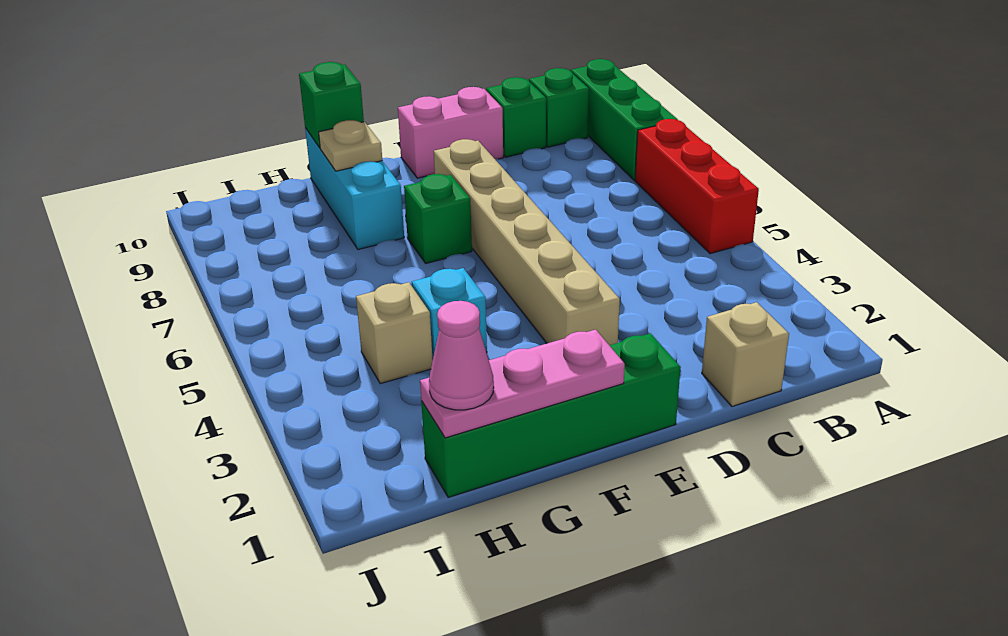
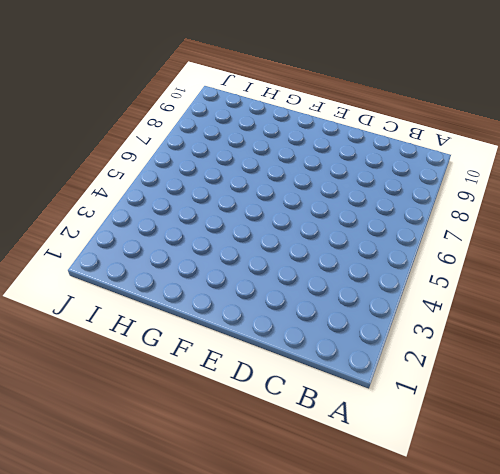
none -> red 1x3 brick [635,119,759,254]
none -> green 1x3 brick [571,59,678,180]
none -> green 1x1 brick [529,68,589,147]

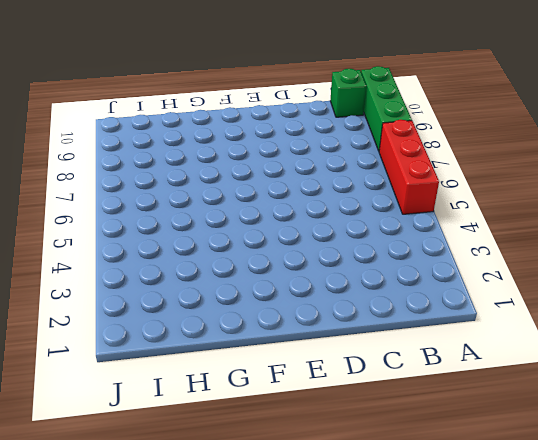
none -> tan 1x1 brick [702,302,789,406]
none -> green 1x1 brick [486,77,546,157]
none -> pink 1x2 brick [398,87,503,178]

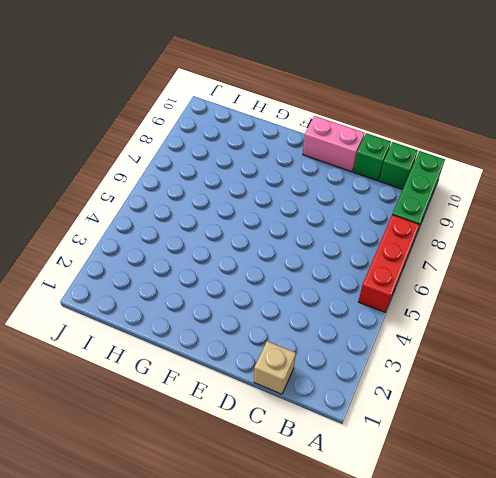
none -> green 1x4 brick [421,333,681,497]
none -> tan 1x6 brick [434,139,620,345]
none -> green 1x1 brick [404,174,472,263]

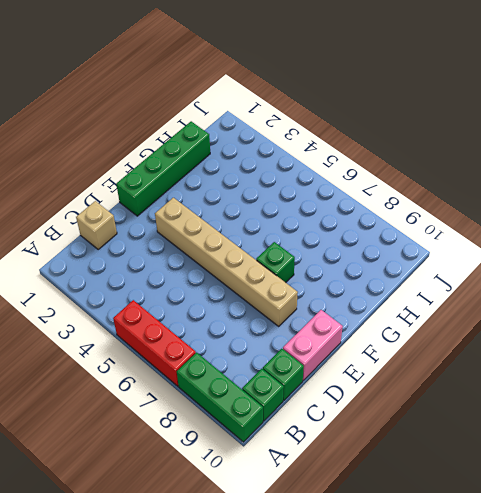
none -> cyan 1x1 brick [412,268,487,359]
none -> cyan 1x3 brick [305,128,404,250]
none -> tan 1x1 brick [356,282,433,384]

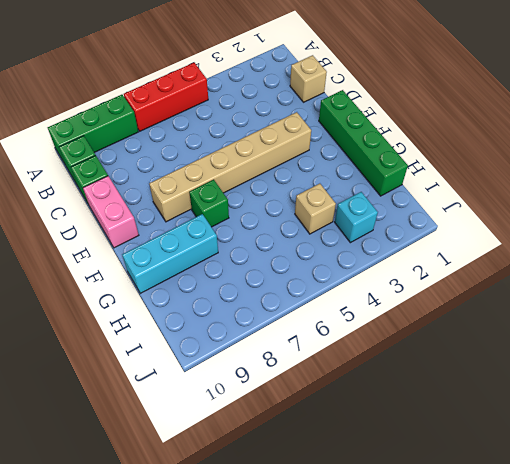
cyan 1x1 brick [335,192,378,243] -> cyan 1x1 brick moved to [412,268,487,359]
none -> pink 1x3 plate [420,330,625,438]
none -> tan 1x1 plate [319,120,382,171]
none -> green 1x1 brick [299,62,364,148]

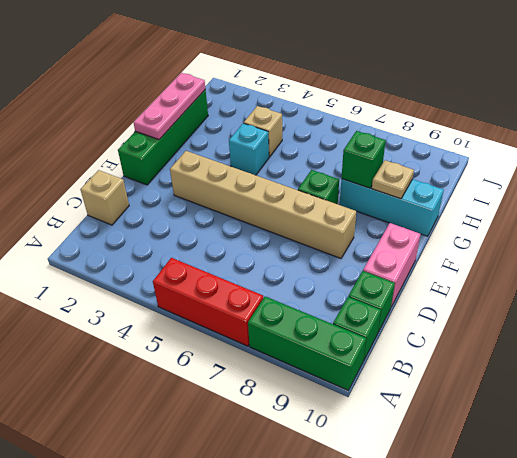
green 1x1 brick [342,131,386,188] -> green 1x1 brick moved to [299,62,364,148]
none -> pink 1x1 cone [429,301,494,410]

